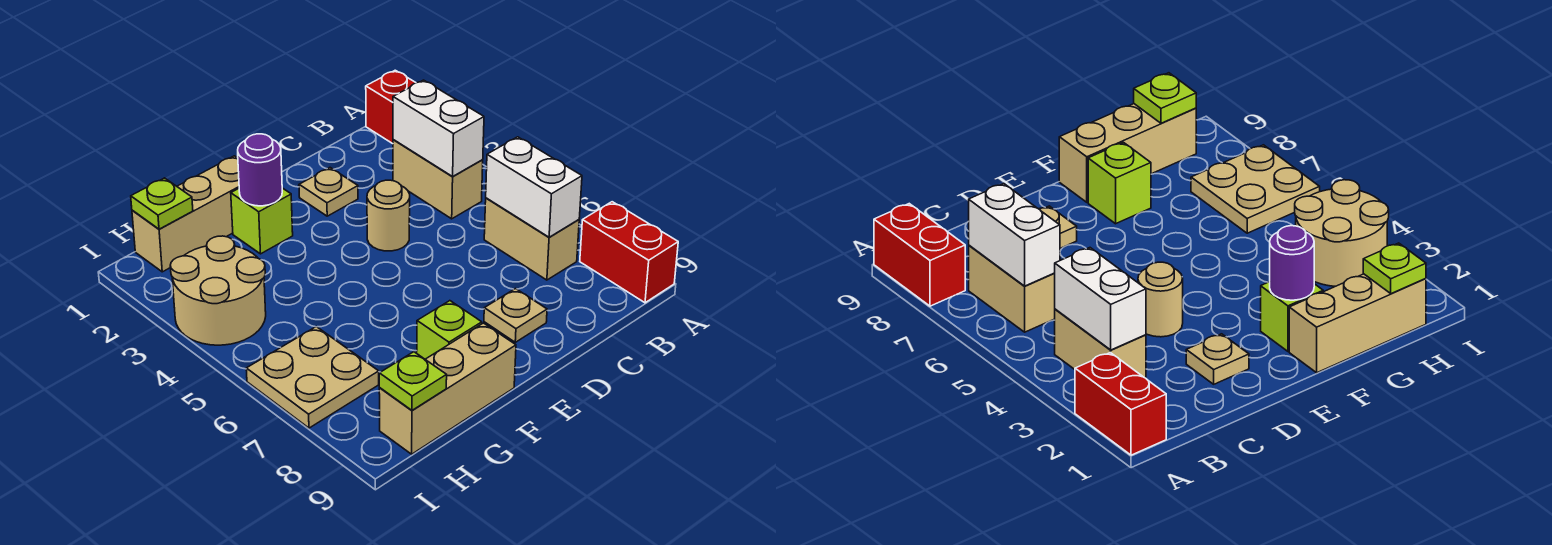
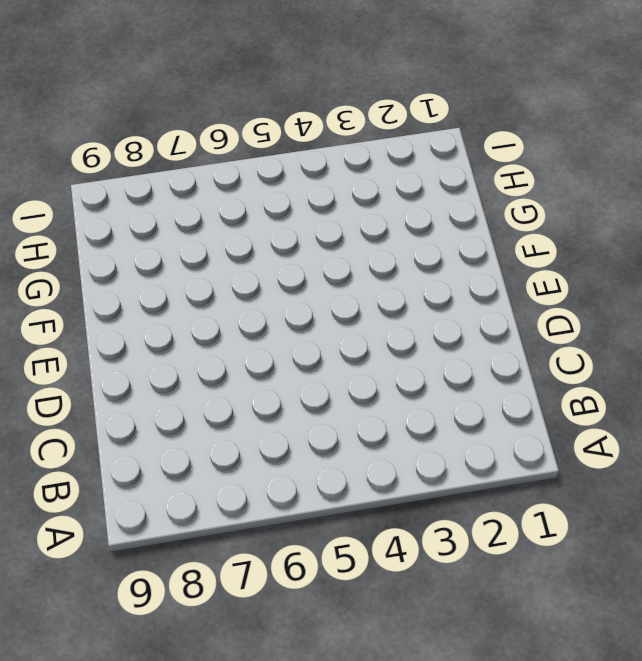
none -> red 1x2 brick [366,70,416,144]
none -> red 1x2 brick [580,202,678,303]
none -> tan 1x2 brick [393,140,483,219]

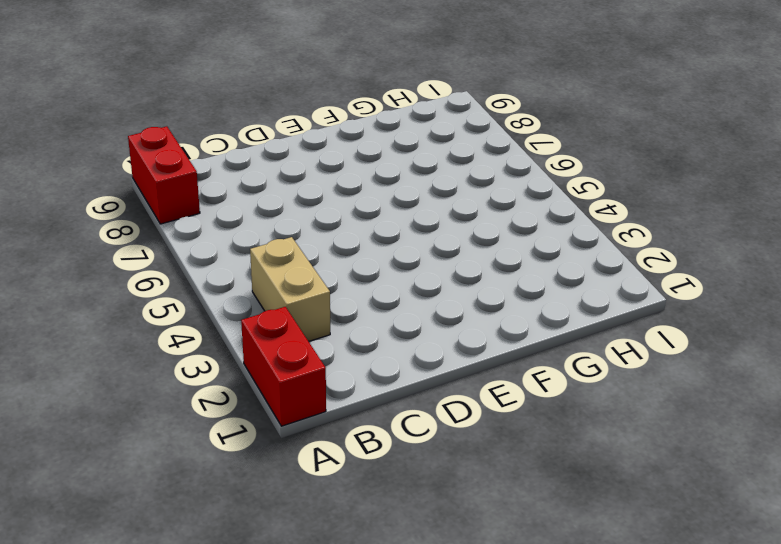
none -> tan 1x2 brick [484,198,579,280]
none -> tan 1x1 plate [299,168,358,216]
none -> tan 1x1 round brick [367,180,410,251]

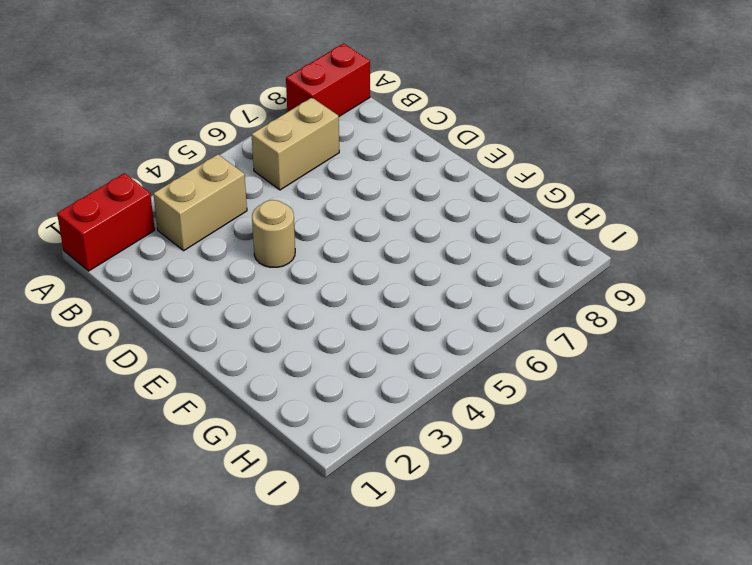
none -> tan 1x1 plate [299,168,358,216]
none -> tan 1x1 plate [484,289,547,342]
none -> tan 1x3 brick [132,156,239,272]

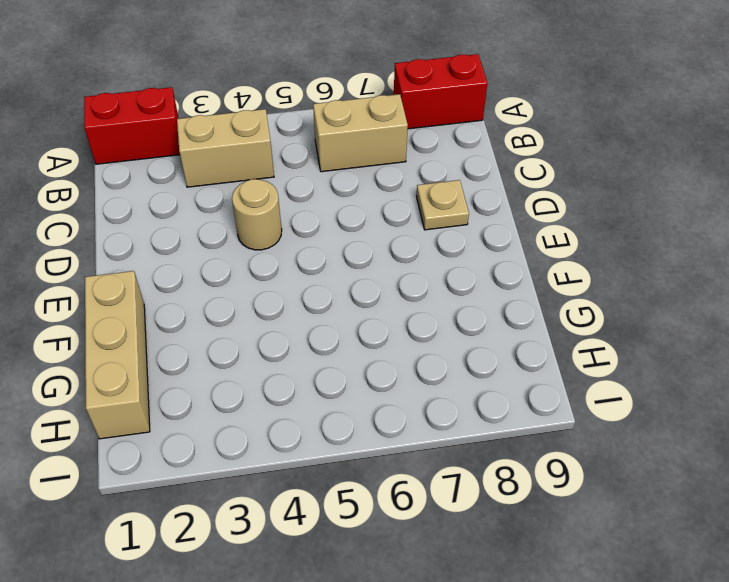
none -> tan 1x1 plate [299,168,358,216]
none -> lime 1x1 brick [231,188,293,254]
none -> lime 1x1 brick [417,301,482,359]

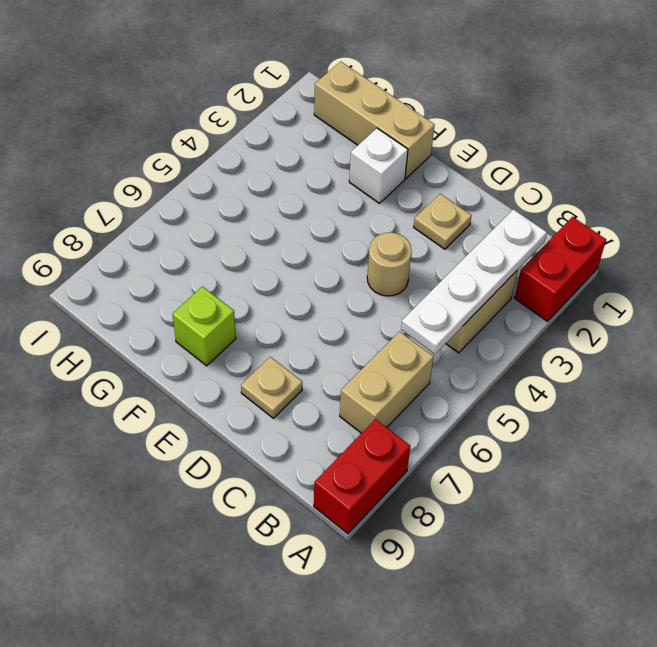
white 1x4 plate [401,209,547,354] -> white 1x2 brick [393,80,484,176]
white 1x1 brick [349,128,408,203] -> lime 1x1 brick [231,188,293,254]
none -> tan 1x3 brick [379,323,516,454]
none -> tan 2x2 round brick [170,236,266,345]
none -> tan 2x2 plate [246,327,379,428]

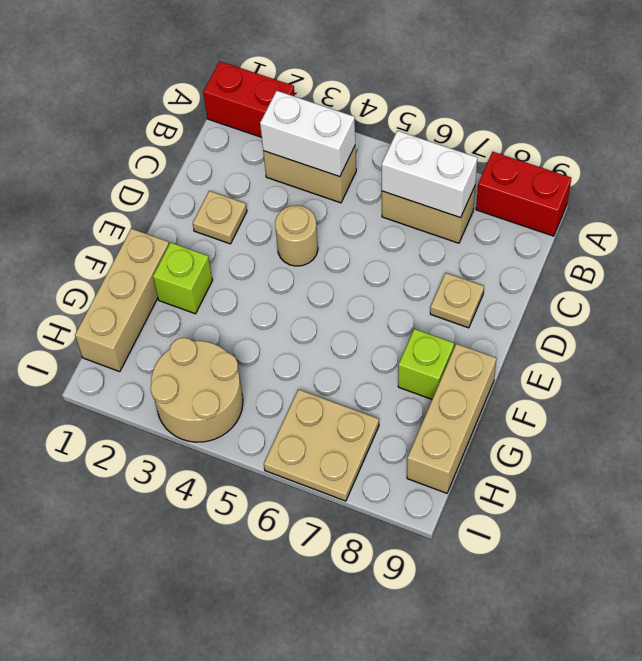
none -> purple 1x1 round brick [238,134,282,206]
none -> lime 1x1 plate [131,178,193,229]
none -> lime 1x1 plate [379,352,447,410]

